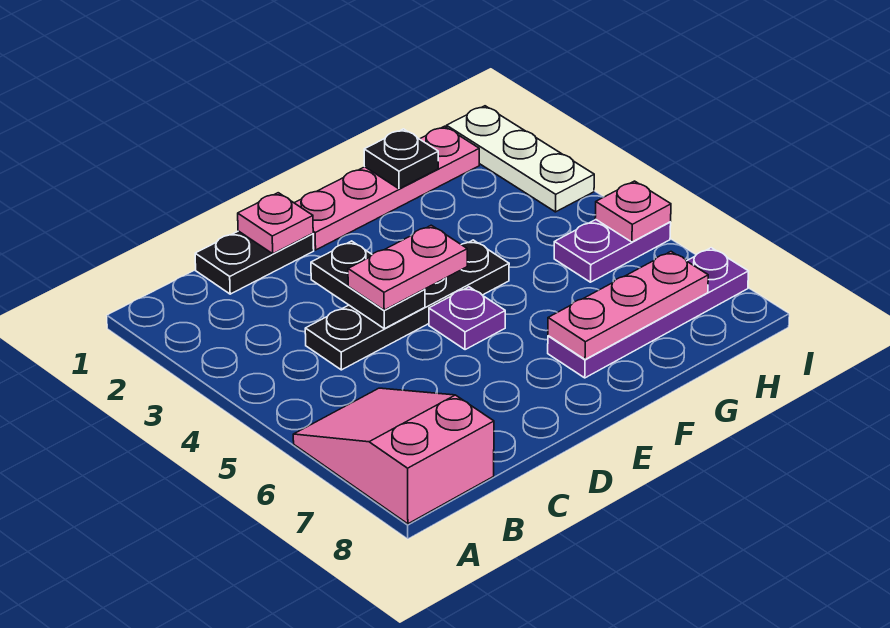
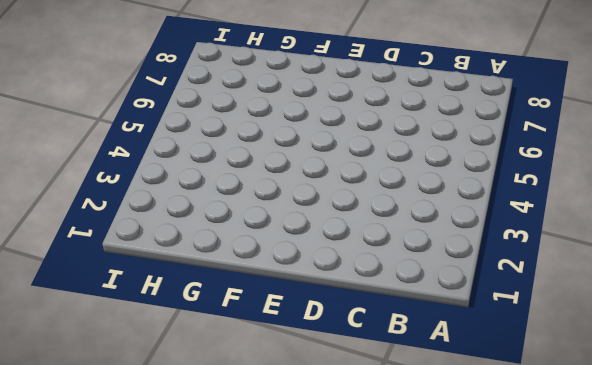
none -> pink 2x3 slope [293,388,494,524]
none -> black 1x2 plate [195,231,314,294]
none -> black 1x4 plate [305,240,509,370]

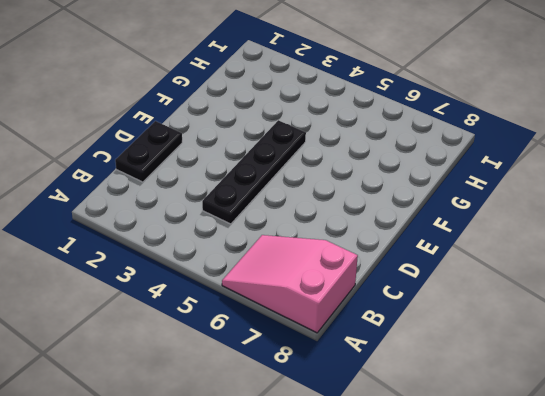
none -> pink 1x4 plate [295,126,479,250]
none -> purple 1x1 plate [429,287,505,350]
none -> purple 1x4 plate [548,248,749,378]

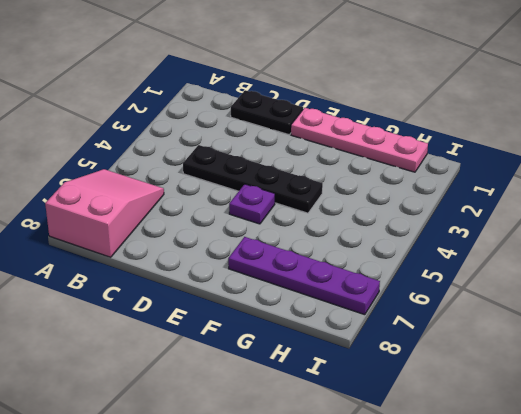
none -> purple 1x2 plate [554,220,671,282]
none -> white 1x3 plate [446,106,594,212]
none -> pink 1x1 plate [238,193,313,254]

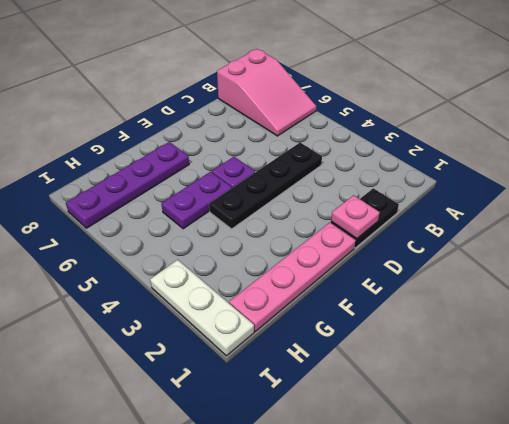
purple 1x2 plate [161,172,232,229] -> purple 1x2 plate moved to [554,220,671,282]
none -> black 1x2 plate [311,241,425,329]
none -> pink 1x3 plate [548,252,708,360]
none -> black 1x1 plate [364,129,438,189]

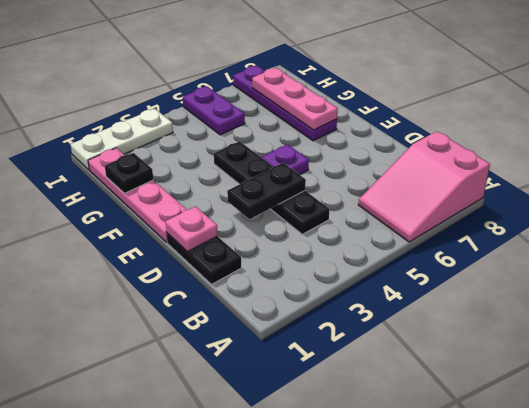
none -> pink 1x1 plate [595,181,671,242]
none -> pink 1x2 plate [348,225,467,310]

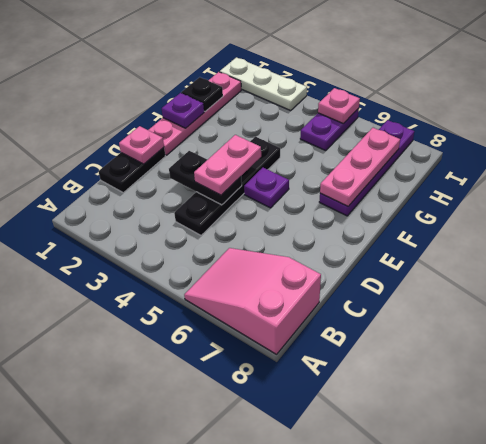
purple 1x1 plate [162,93,204,128] -> none

